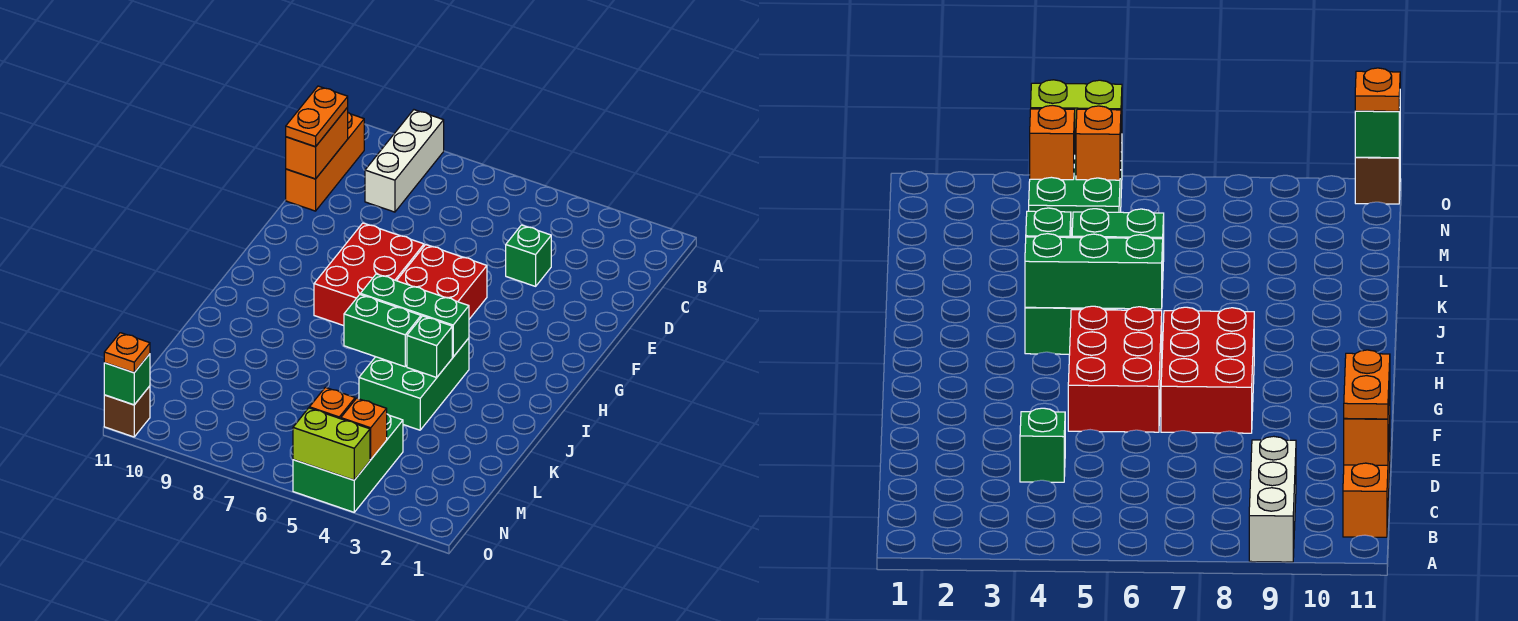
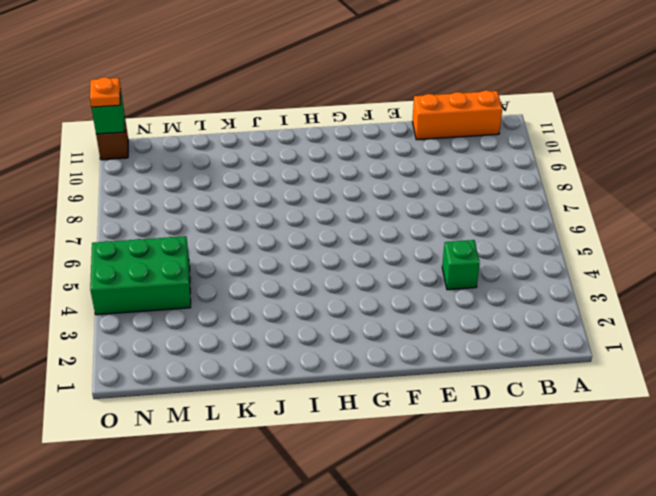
none -> white 1x3 brick [365,110,444,212]
none -> red 2x3 brick [397,245,487,319]
none -> red 2x3 brick [314,223,424,326]

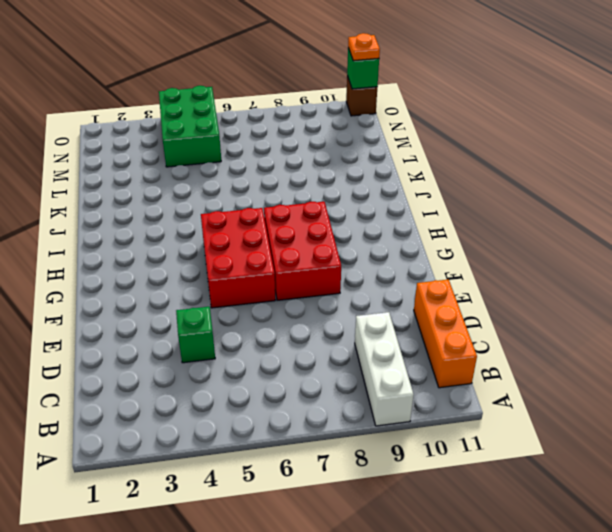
none -> green 2x3 brick [359,338,469,430]
none -> orange 1x2 brick [286,107,348,179]
none -> green 1x3 brick [360,274,469,357]

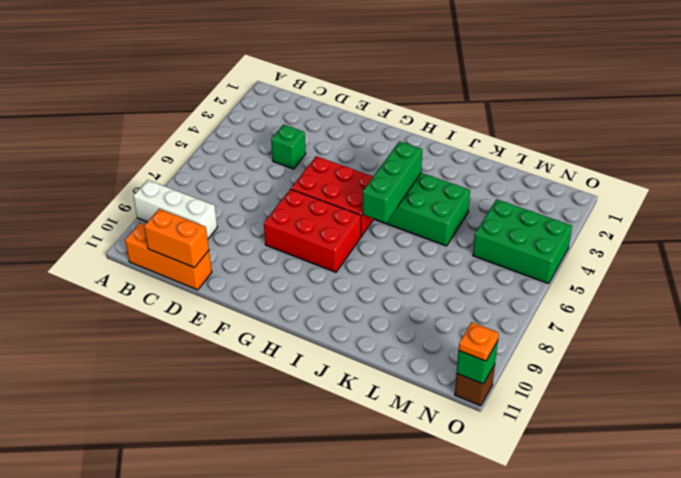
none -> green 1x1 brick [407,316,452,377]
none -> green 1x2 brick [344,295,421,367]
none -> orange 1x1 brick [341,398,387,460]

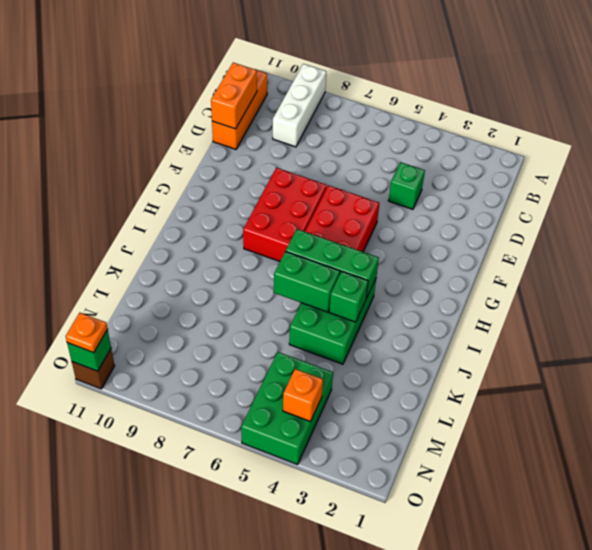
none -> orange 1x1 brick [309,387,355,419]
none -> lime 1x2 brick [293,408,370,480]
none -> orange 1x2 plate [286,86,348,147]

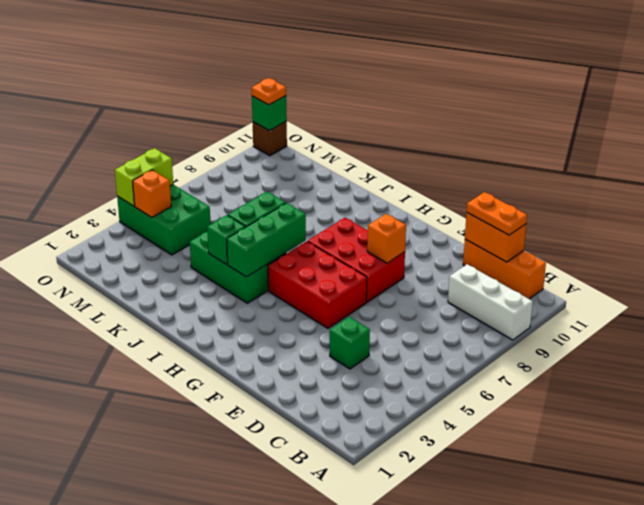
orange 1x1 brick [367,214,406,263] -> orange 1x1 brick moved to [309,387,355,419]

